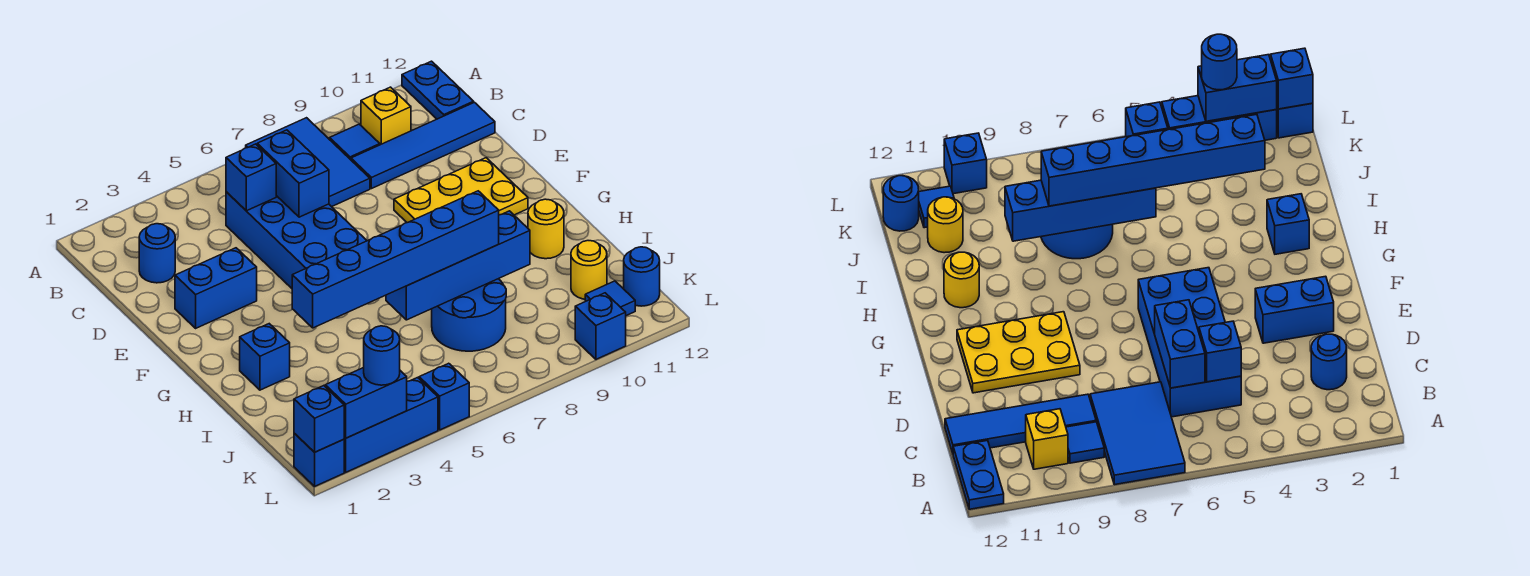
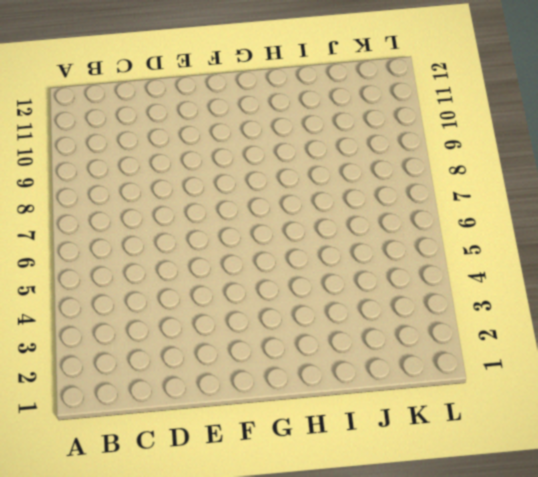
none -> blue 2x3 tile [246,118,370,207]
none -> blue 1x2 plate [402,61,474,119]
none -> blue 1x1 tile [330,124,380,160]

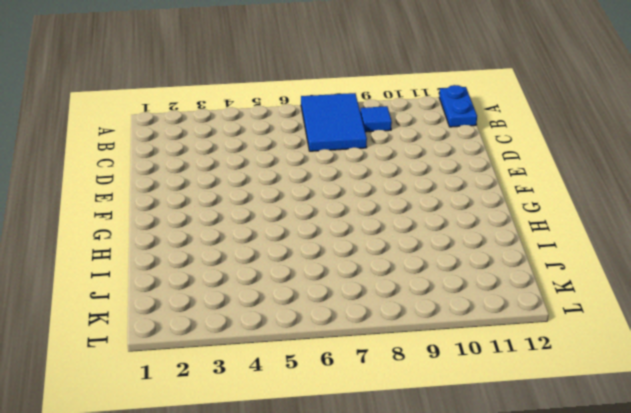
none -> yellow 1x1 brick [361,87,411,145]
none -> blue 1x1 round brick [139,224,175,283]
none -> blue 2x4 brick [226,192,367,288]

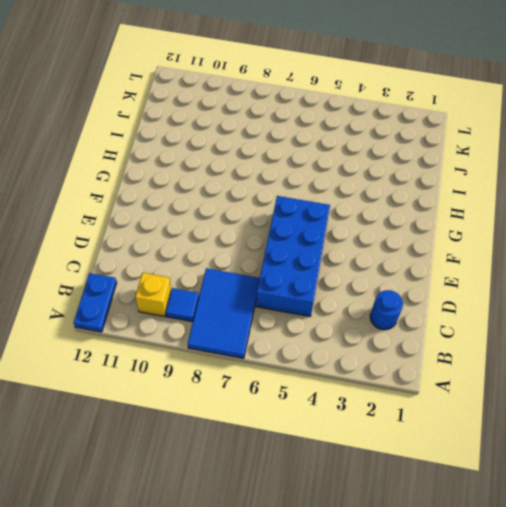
none -> blue 1x4 tile [351,102,495,189]
none -> blue 1x2 brick [175,248,257,328]
none -> yellow 2x3 plate [394,158,528,223]

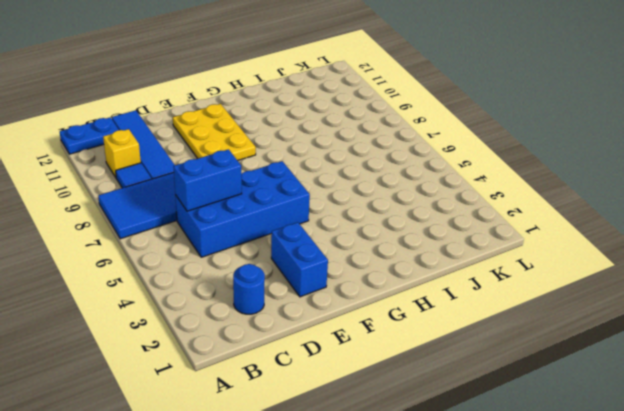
none -> blue 1x1 brick [240,324,290,390]
none -> yellow 1x1 round brick [528,199,564,259]
none -> blue 2x2 round brick [432,279,506,351]

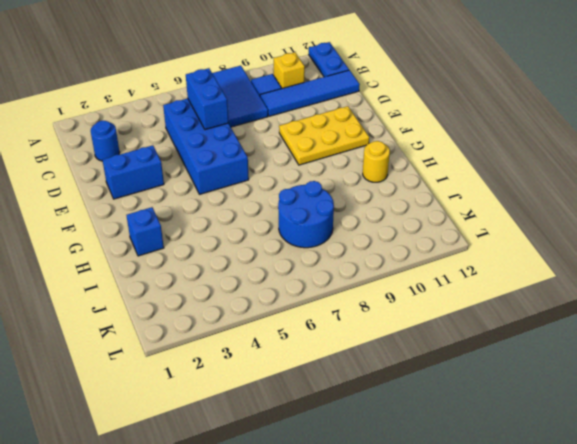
none -> yellow 1x1 round brick [571,241,607,299]
none -> blue 1x1 tile [585,281,635,316]
none -> blue 1x1 round brick [624,247,660,306]

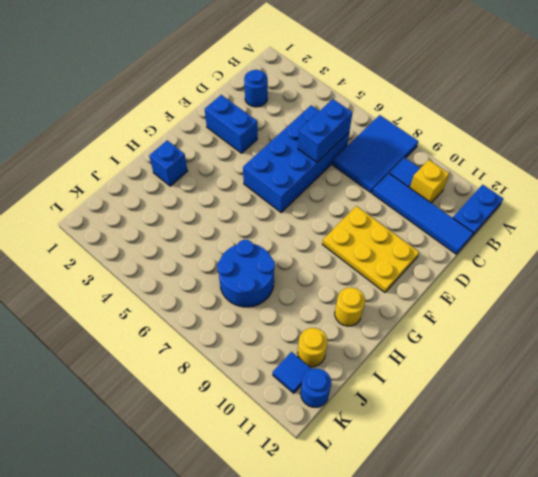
none -> blue 1x1 brick [294,433,344,486]
none -> blue 1x3 brick [344,378,438,472]
none -> blue 1x1 brick [419,363,469,430]

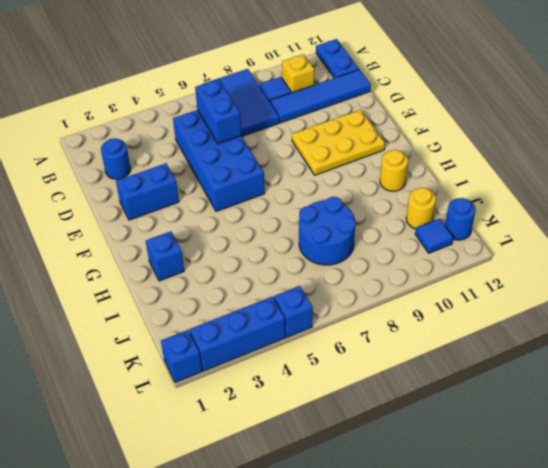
none -> blue 1x1 brick [575,293,626,359]
none -> blue 1x1 brick [226,144,276,211]
none -> blue 1x4 brick [386,211,530,320]

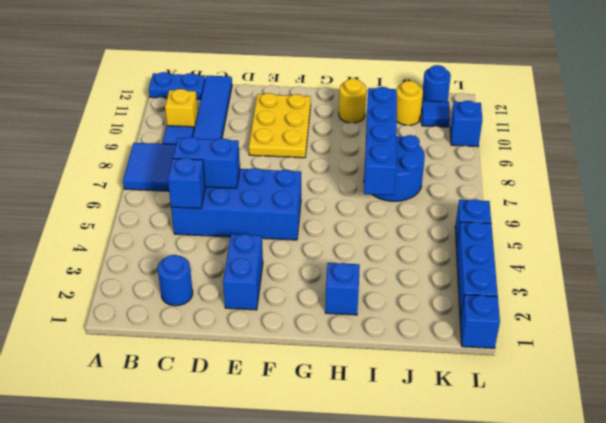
none -> blue 1x1 brick [294,386,344,452]
none -> blue 1x2 brick [325,368,407,438]
none -> blue 1x6 brick [292,191,499,328]

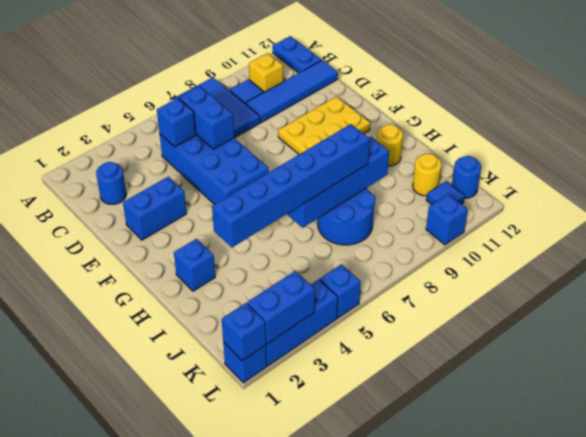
none -> blue 1x1 round brick [364,326,400,385]

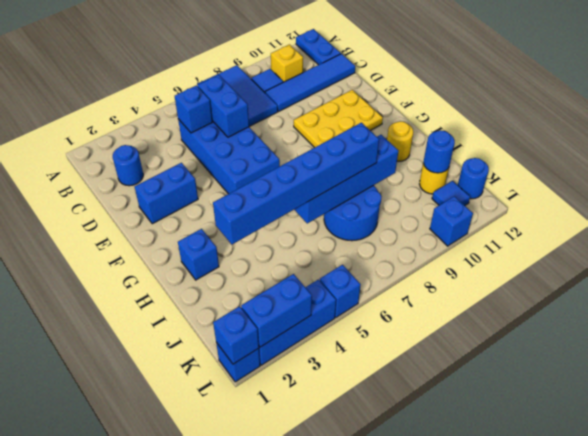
blue 1x1 round brick [423,130,455,173] -> blue 1x1 round brick moved to [364,326,400,385]

